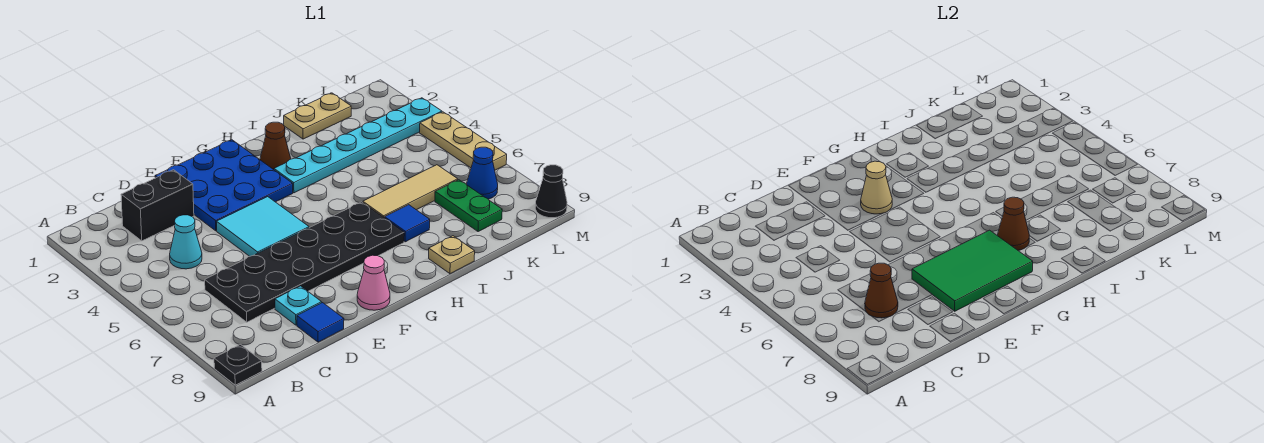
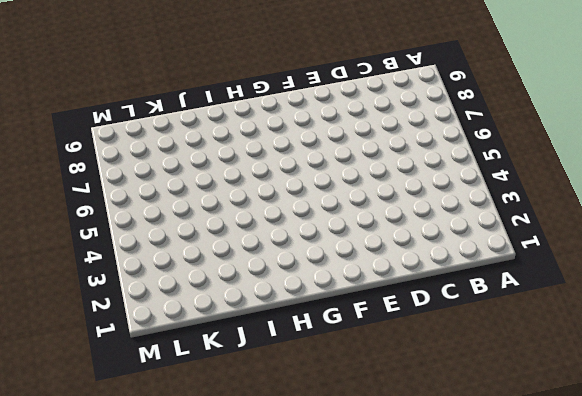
none -> black 1x1 plate [214,345,262,385]
none -> black 1x2 brick [121,170,194,241]
none -> cyan 1x1 cone [170,215,202,269]

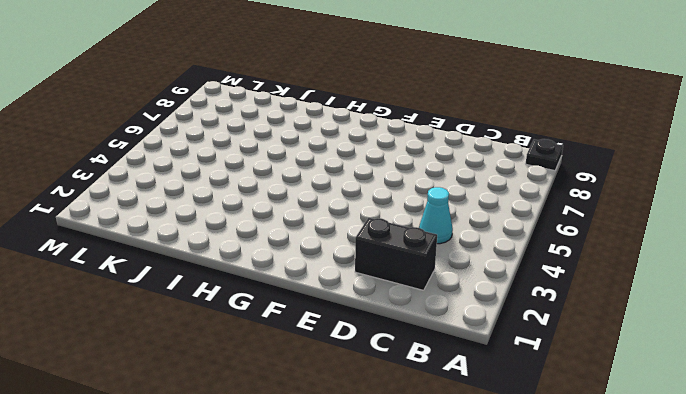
none -> black 2x6 plate [205,202,404,322]
none -> cyan 1x1 plate [275,286,322,325]
none -> blue 1x1 tile [297,303,344,342]

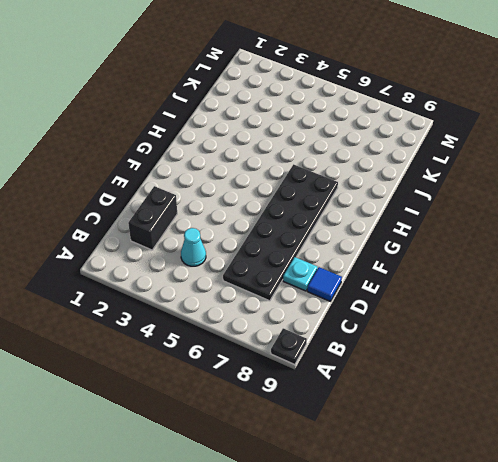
none -> blue 3x3 plate [155,140,293,231]
none -> cyan 2x2 tile [217,197,309,256]
none -> pink 1x1 cone [357,255,390,310]

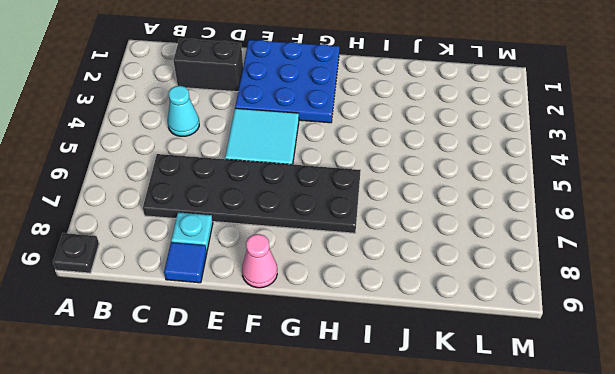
none -> brown 1x1 cone [260,122,291,170]
none -> cyan 1x6 plate [274,98,442,193]
none -> tan 1x3 tile [363,165,458,218]

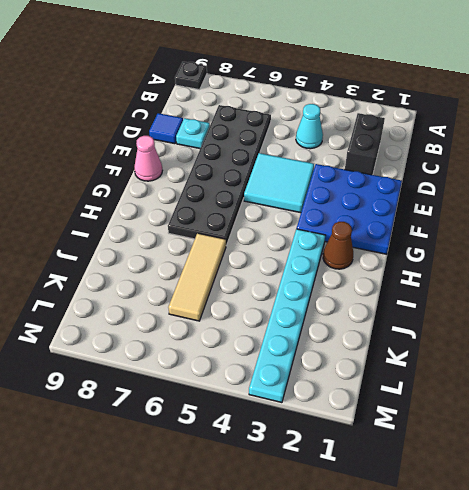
none -> blue 1x1 tile [385,205,430,242]
none -> tan 1x1 plate [429,236,475,274]
none -> tan 1x2 plate [284,93,351,139]

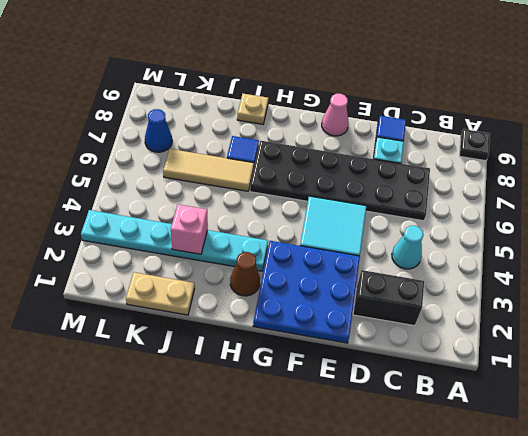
pink 1x1 brick [171,204,207,254] -> none
none -> green 1x2 plate [435,180,502,232]
none -> tan 1x3 plate [420,112,507,170]
none -> black 1x1 cone [535,165,567,218]

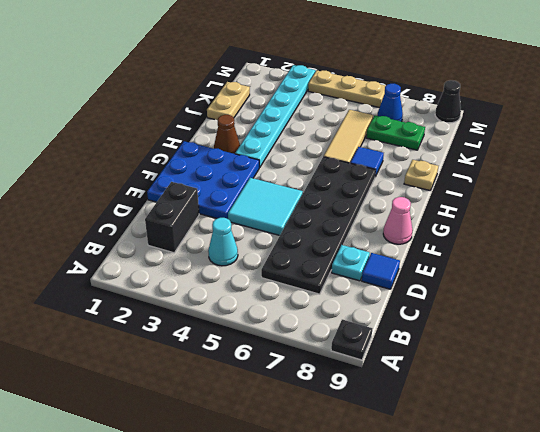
none -> brown 1x1 cone [865,263,898,318]
none -> green 2x3 tile [912,230,1033,311]
none -> tan 1x1 cone [861,161,892,214]

